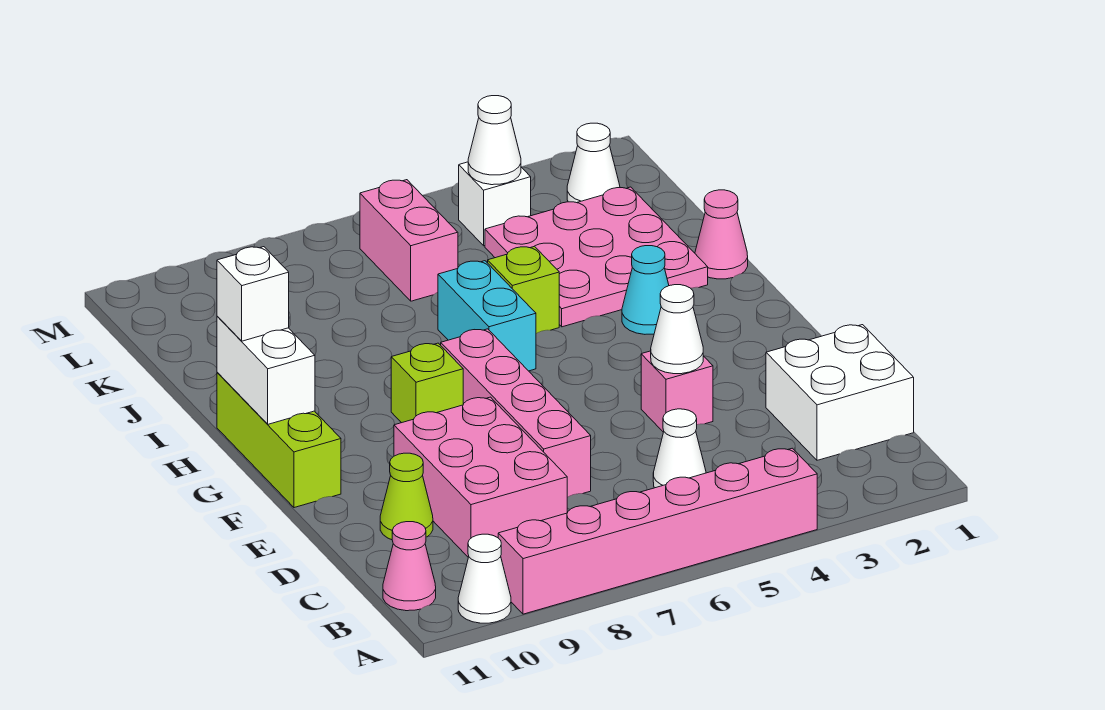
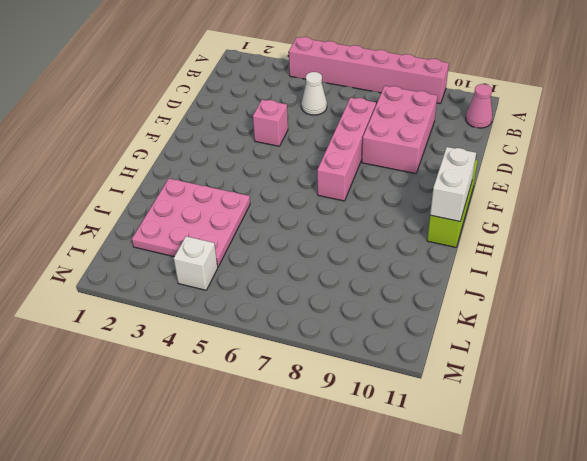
none -> white 1x1 cone [458,534,511,623]
none -> white 2x2 brick [766,325,914,460]
none -> lime 1x1 cone [380,453,433,540]

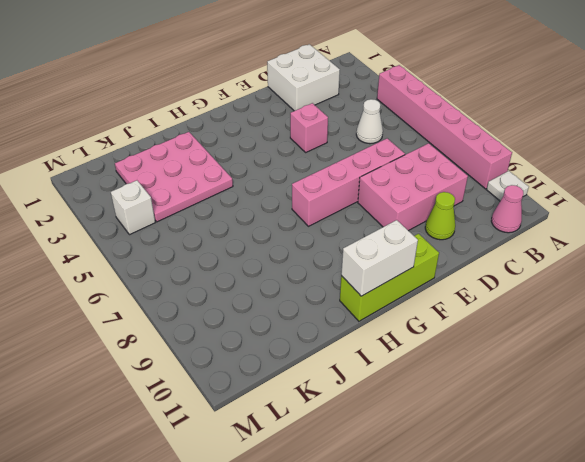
white 1x1 plate [487,171,529,201] -> white 1x1 cone [458,534,511,623]
none -> lime 1x1 brick [391,343,463,423]
none -> cyan 1x1 cone [622,246,669,334]
none -> cyan 1x2 brick [438,261,536,371]

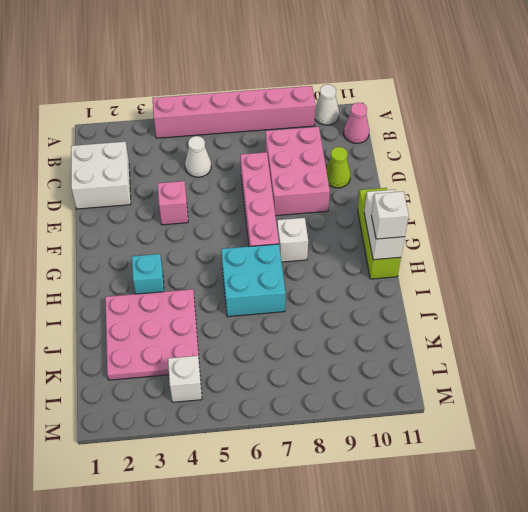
white 1x1 brick [277,218,308,262] -> lime 1x1 brick [391,343,463,423]
cyan 1x1 brick [132,254,164,294] -> cyan 1x1 cone [622,246,669,334]
cyan 2x2 brick [221,244,285,317] -> cyan 1x2 brick [438,261,536,371]
none -> pink 1x1 cone [695,190,748,279]
none -> lime 1x1 brick [488,246,559,334]
none -> pink 1x2 brick [360,180,458,301]

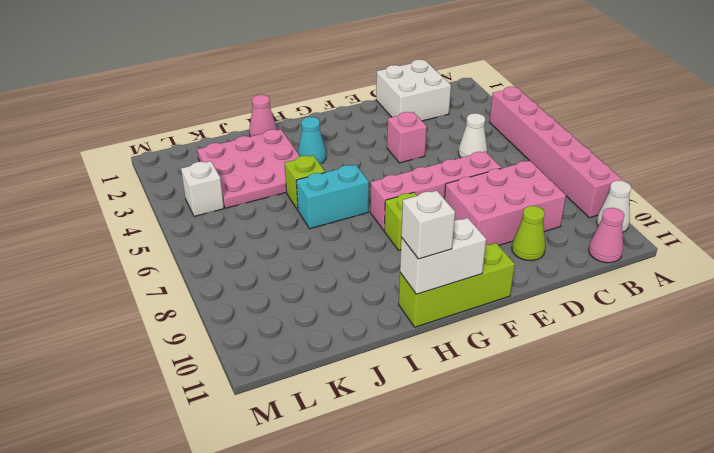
none -> pink 1x2 brick [360,180,458,301]
none -> white 1x1 cone [567,123,620,203]
none -> white 1x1 cone [651,285,703,374]

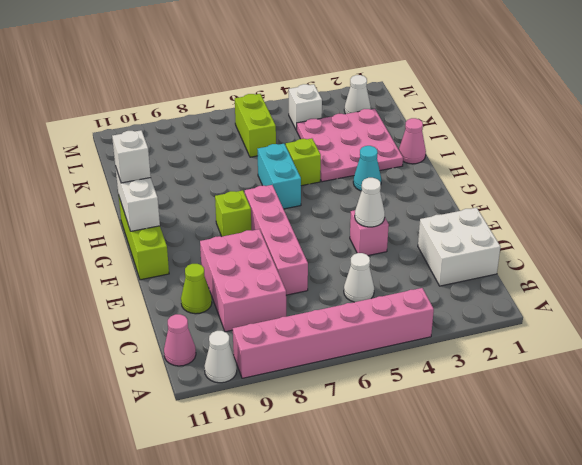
lime 1x2 brick [235,94,276,157] -> pink 1x2 brick [360,180,458,301]
none -> white 1x1 cone [468,96,521,185]

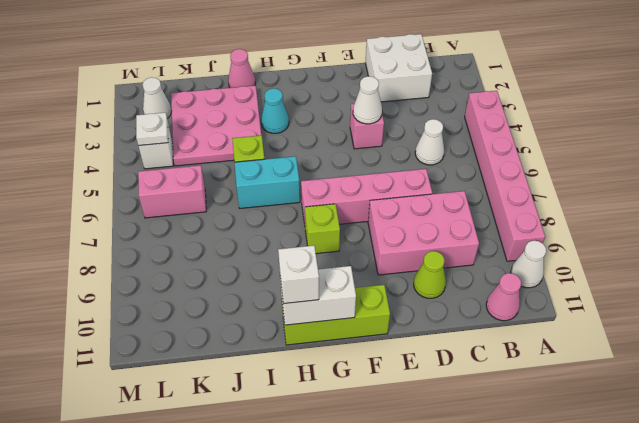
white 1x1 plate [136,113,168,146] -> white 1x1 cone [468,96,521,185]

